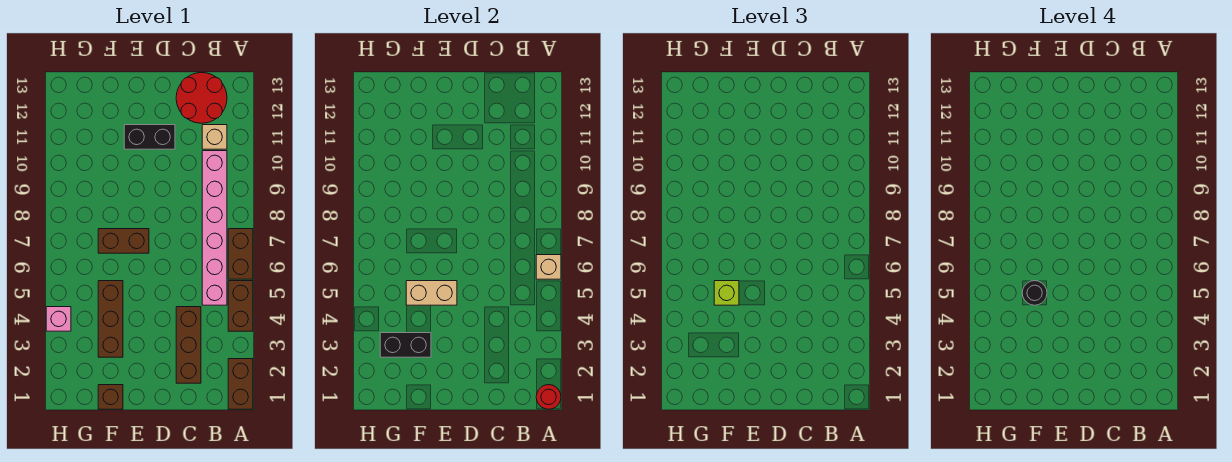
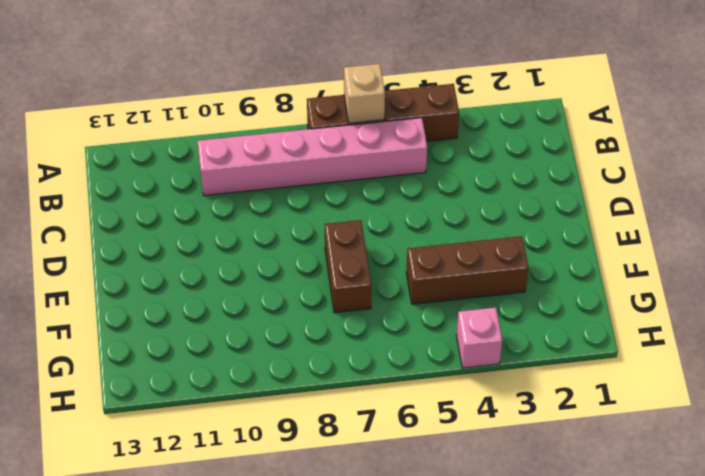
none -> brown 1x2 brick [228,359,253,409]
none -> tan 1x1 brick [202,125,227,149]
none -> red 2x2 round brick [176,73,227,123]

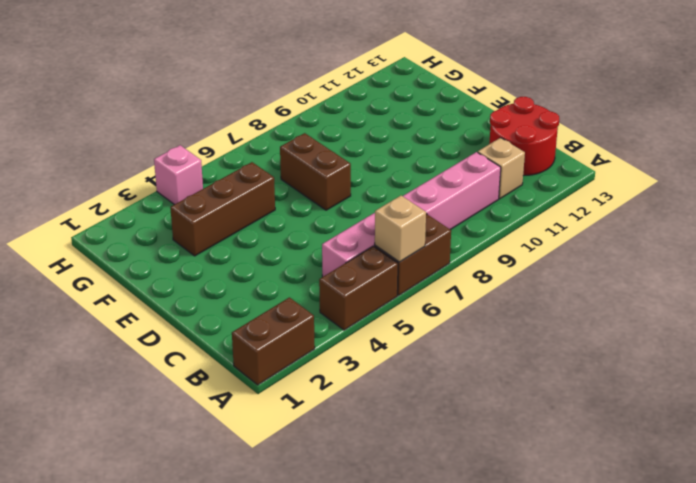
none -> brown 1x3 brick [176,307,201,383]
none -> black 1x2 brick [124,125,175,149]
none -> brown 1x1 brick [98,385,123,409]

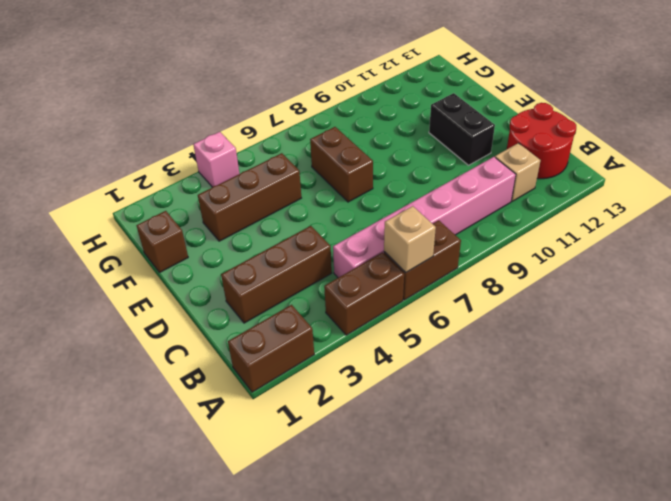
none -> red 1x1 round brick [536,385,561,409]
none -> tan 1x2 brick [406,281,457,305]
none -> black 1x2 brick [380,333,431,357]

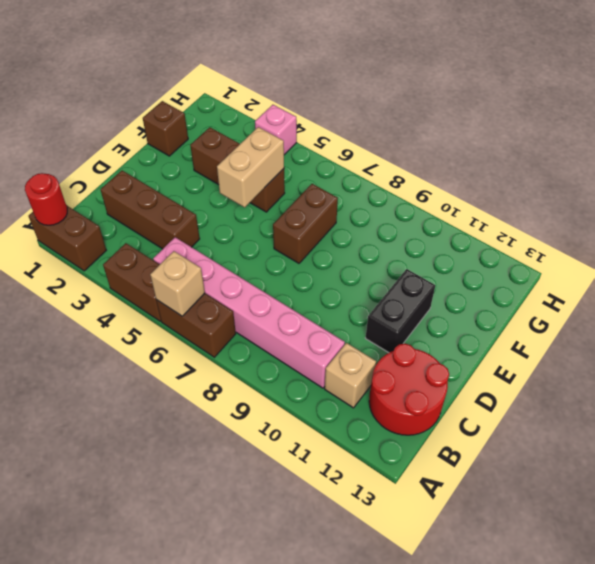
none -> black 1x2 brick [380,333,431,357]
none -> lime 1x1 brick [714,281,739,305]
none -> black 1x1 round brick [1022,281,1047,305]

